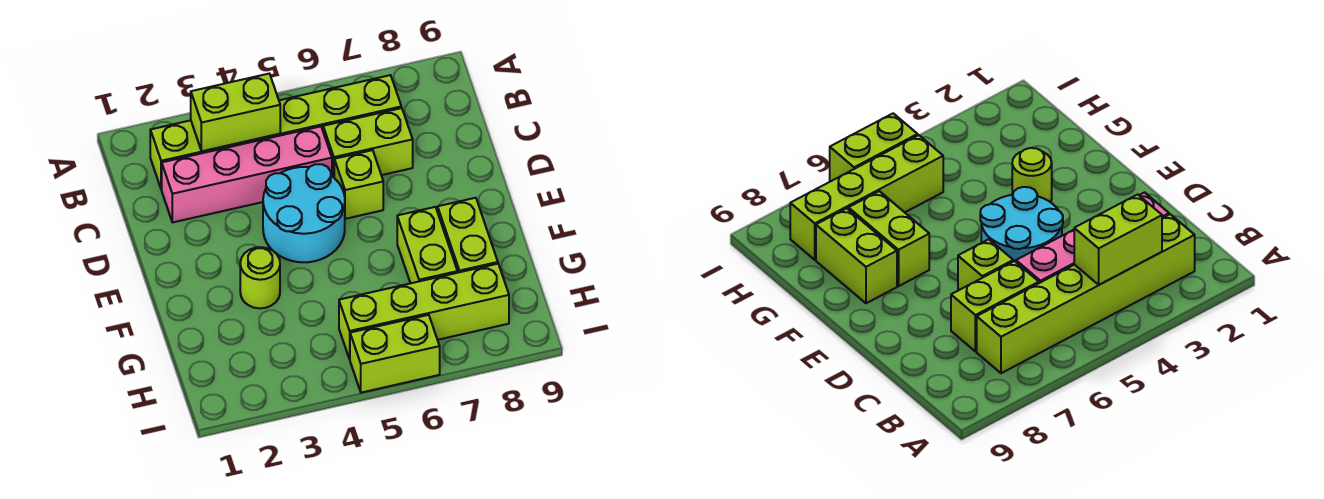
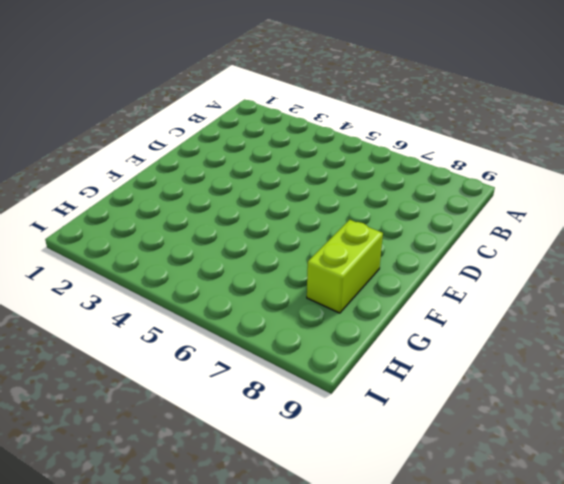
none -> lime 1x6 brick [150,75,401,190]
none -> pink 1x4 brick [162,126,332,222]

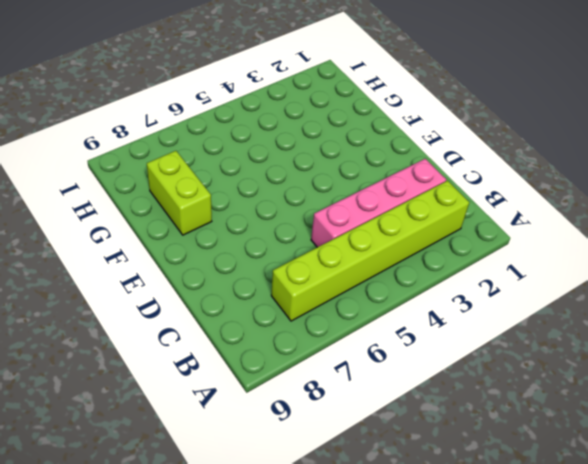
none -> lime 1x2 brick [323,108,413,177]
none -> cyan 2x2 round brick [263,164,345,262]

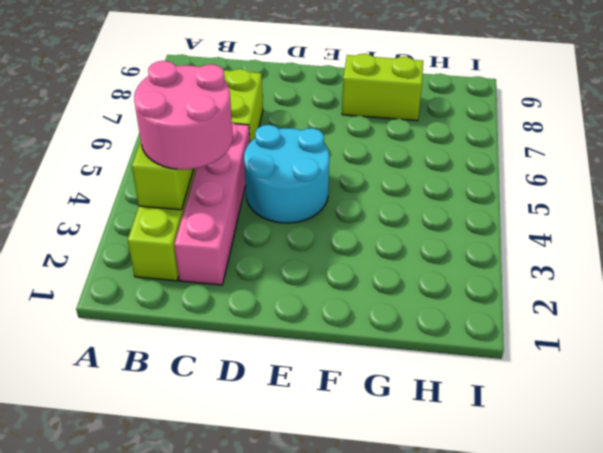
pink 2x2 round brick [134,61,233,170] -> none
none -> lime 1x1 brick [334,150,383,219]
none -> lime 1x1 round brick [240,247,280,308]

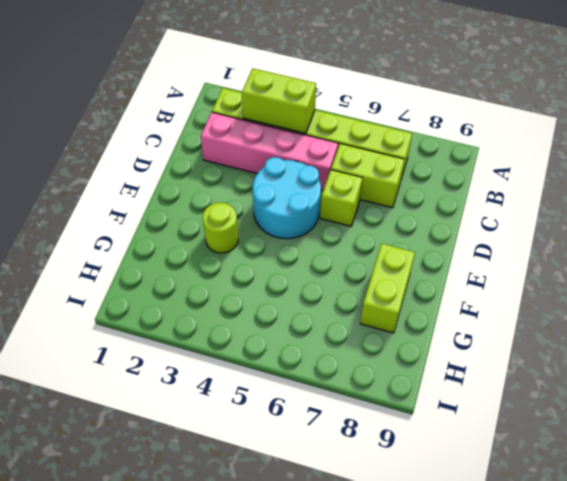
none -> lime 1x2 brick [397,207,457,283]
none -> lime 1x4 brick [339,264,509,359]

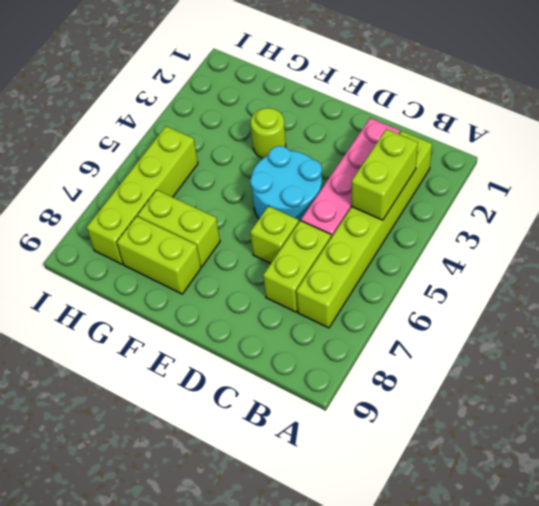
none -> lime 1x2 brick [350,315,440,393]

